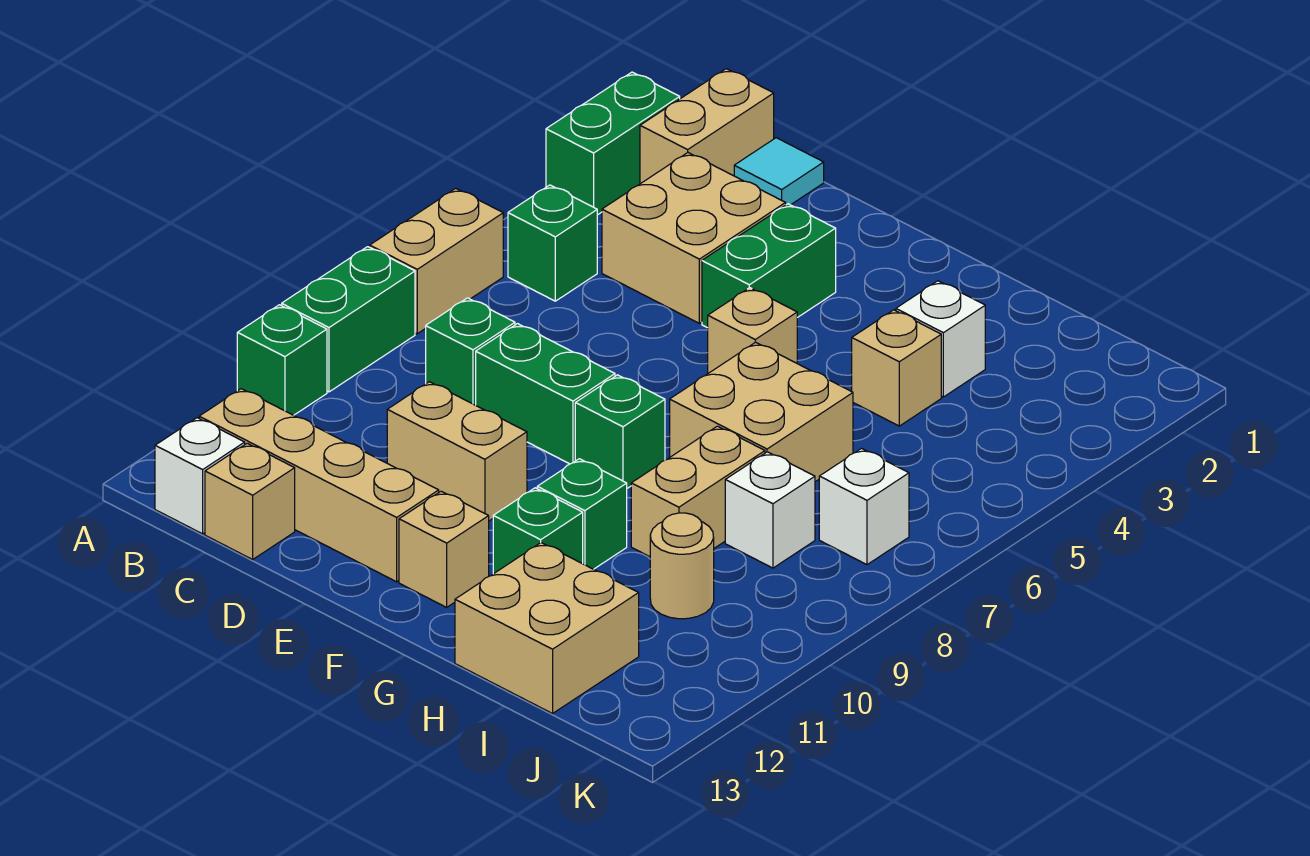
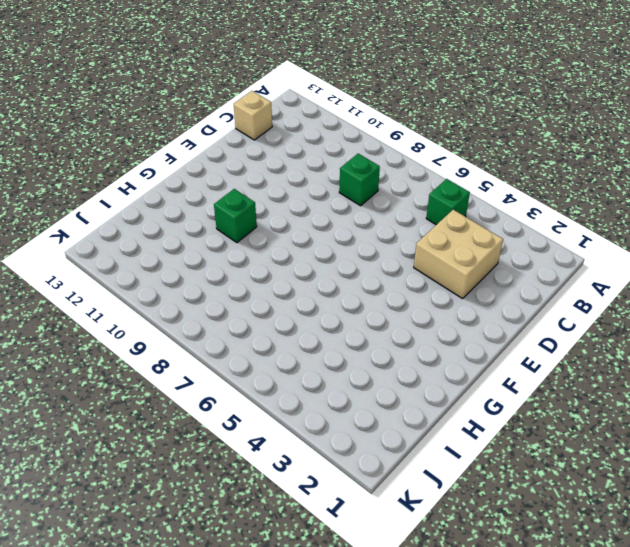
none -> green 1x2 brick [546,72,680,215]
none -> tan 1x2 brick [370,188,503,334]
none -> green 1x2 brick [282,247,415,392]

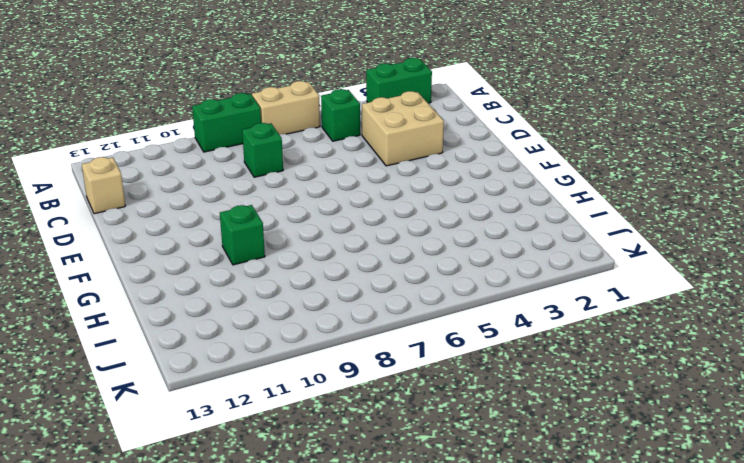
none -> green 1x1 brick [237,305,327,415]
none -> tan 1x2 brick [640,69,774,184]
none -> tan 1x4 brick [199,389,439,582]

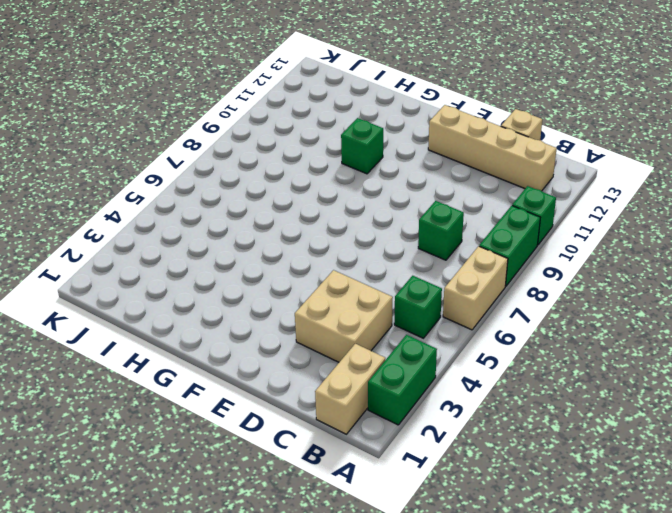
none -> white 1x1 brick [155,418,245,534]
none -> cyan 1x1 tile [734,138,824,205]
none -> green 1x2 brick [476,324,615,464]

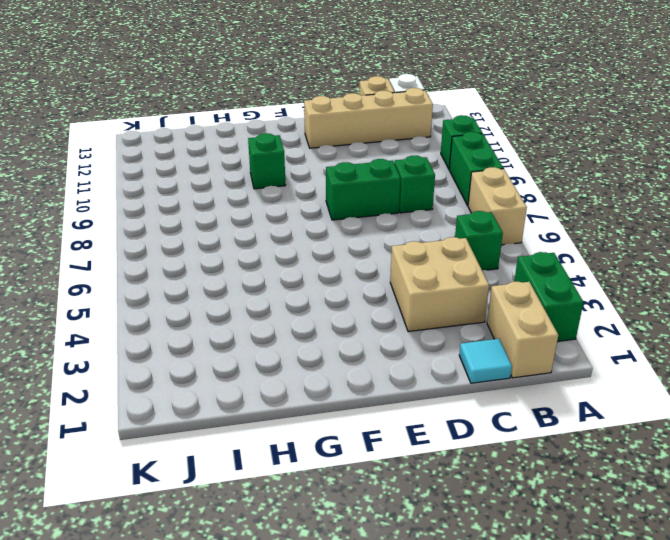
none -> tan 1x2 brick [387,382,527,521]
none -> green 1x2 brick [702,204,836,328]
none -> tan 1x1 brick [708,288,797,373]

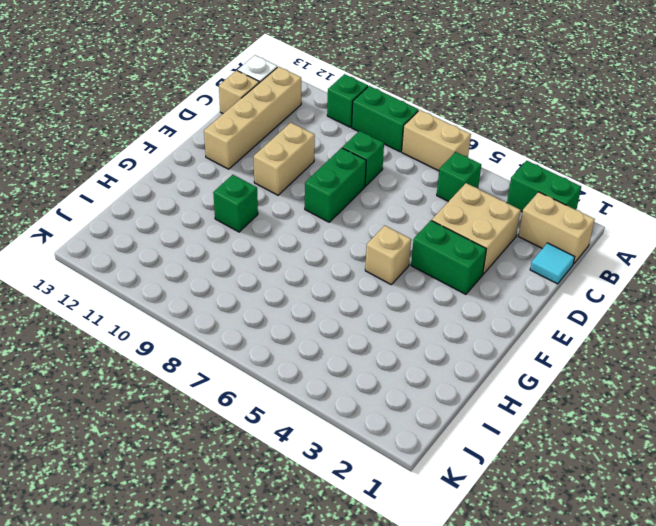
none -> green 1x1 brick [575,375,665,488]
none -> tan 1x1 brick [399,491,489,607]
none -> tan 2x2 brick [670,342,853,482]

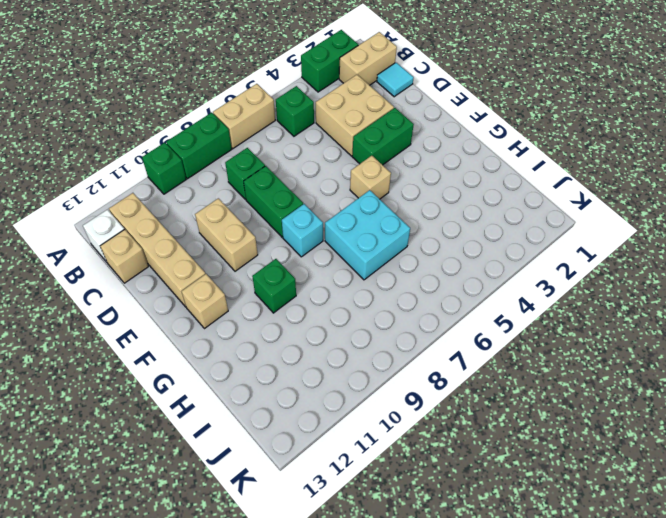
cyan 1x1 brick [282,204,323,257] -> green 1x1 brick [575,375,665,488]
cyan 2x2 brick [325,190,410,280] -> tan 2x2 brick [670,342,853,482]
none -> green 1x1 brick [493,488,583,574]
none -> white 1x1 brick [896,281,985,397]
none -> tan 1x1 brick [852,310,941,426]

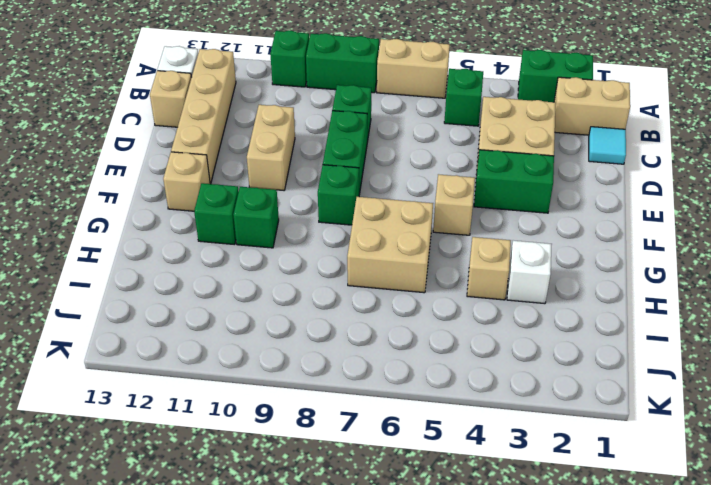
none -> tan 1x2 brick [631,426,765,557]
none -> tan 2x2 brick [455,543,639,714]
none -> white 1x1 brick [725,452,815,568]

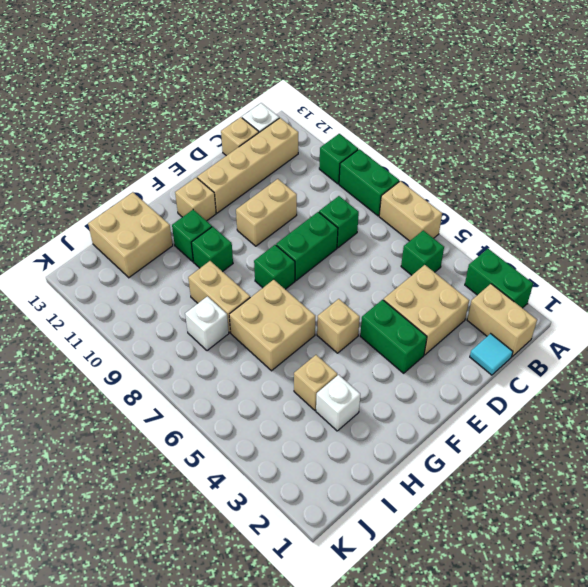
none -> tan 1x1 round brick [650,513,714,619]
none -> white 1x1 brick [819,449,909,565]

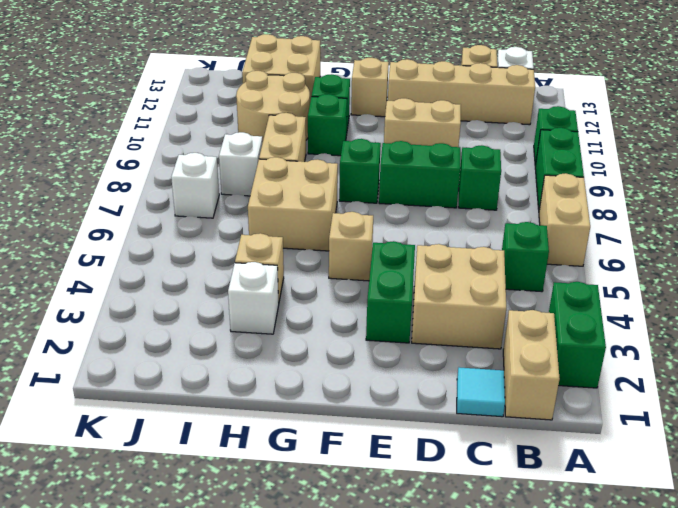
tan 2x2 round brick [236,71,310,143] -> tan 1x1 round brick [650,513,714,619]

